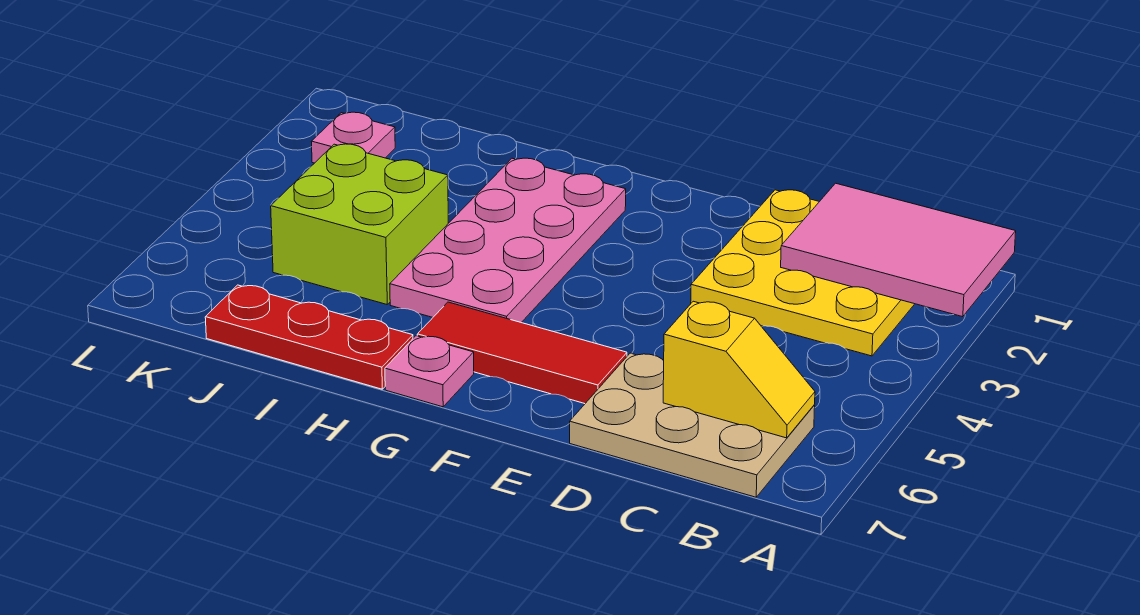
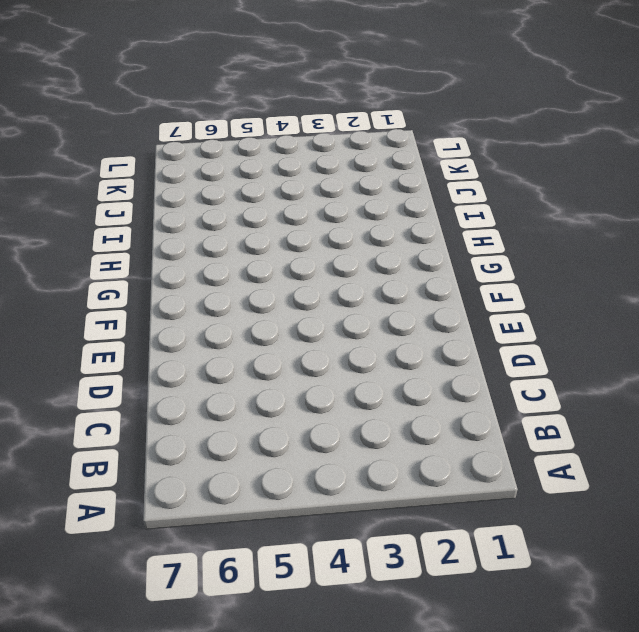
none -> yellow 3x3 plate [691,190,914,356]
none -> tan 2x3 plate [570,353,815,497]

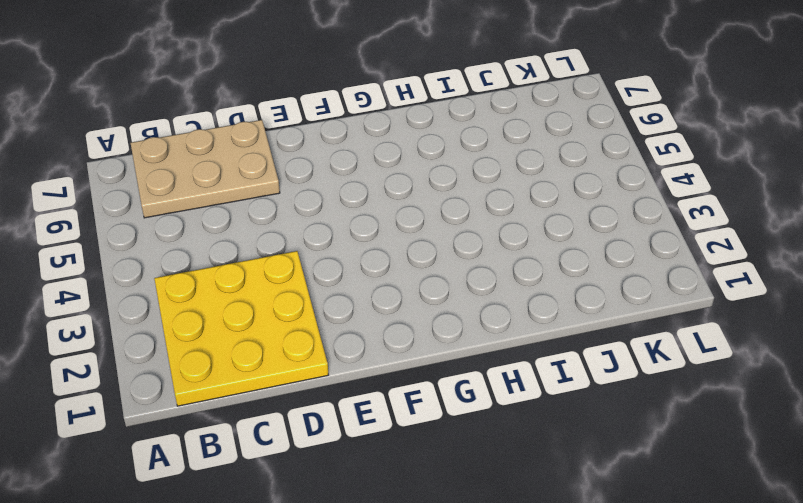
none -> red 1x3 tile [417,302,627,404]
none -> pink 2x4 plate [390,158,626,322]

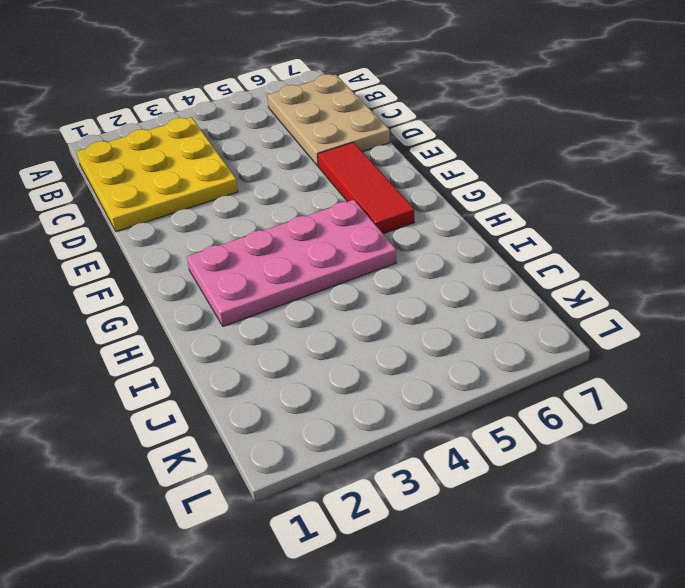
none -> pink 1x1 plate [385,336,474,407]
none -> red 1x3 plate [205,285,413,389]

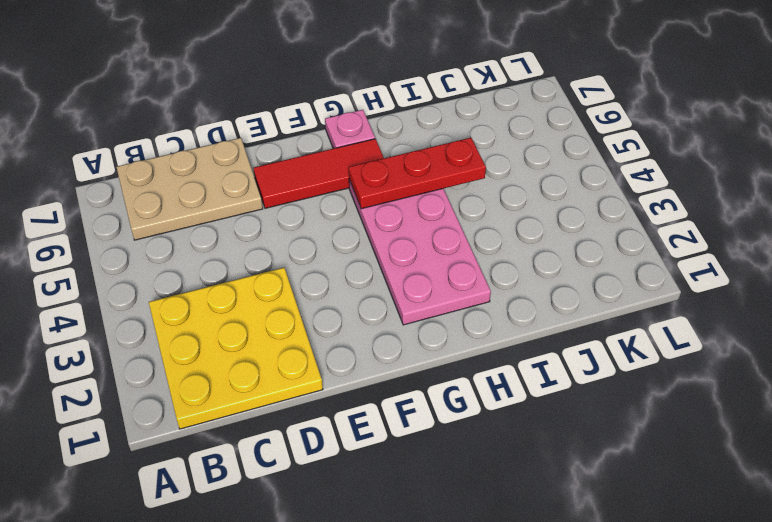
red 1x3 plate [349,138,486,209] -> red 1x3 plate moved to [205,285,413,389]
none -> lime 2x2 brick [271,144,448,304]
none -> pink 1x1 plate [311,112,395,163]

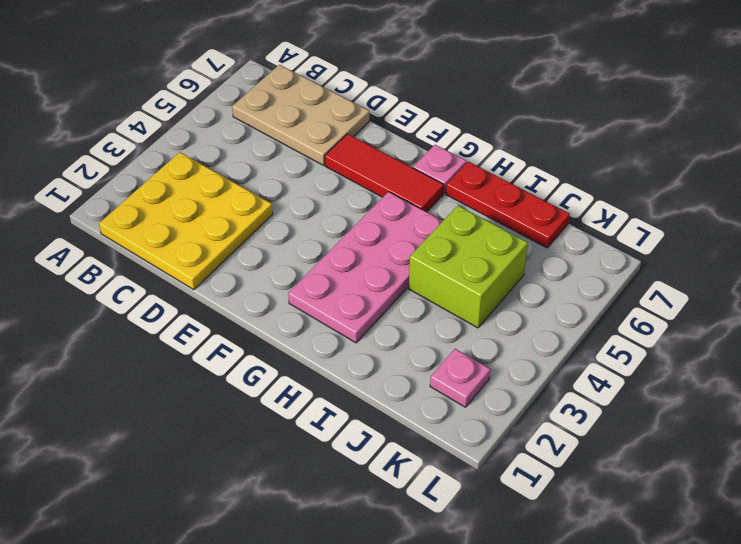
none -> pink 2x3 tile [781,183,1016,317]
none -> yellow 1x2 slope [663,301,815,438]

